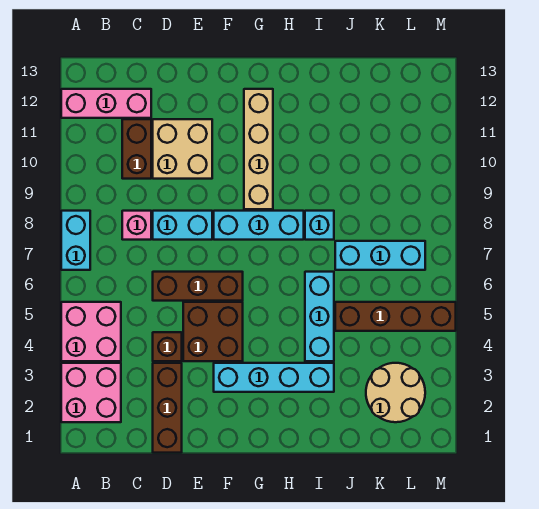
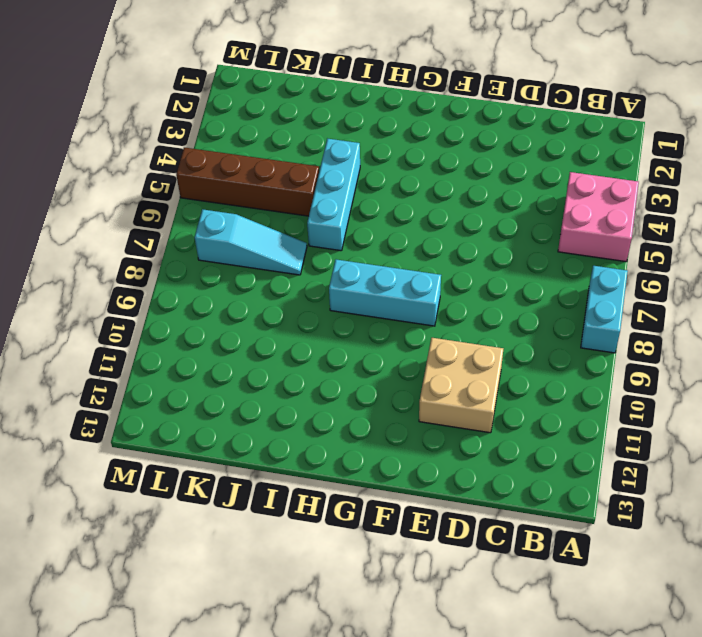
cyan 1x3 slope [195,209,307,275] -> cyan 1x3 brick [335,241,425,270]
none -> pink 2x2 brick [61,363,121,422]
none -> pink 1x3 brick [61,89,151,118]
none -> pink 1x1 brick [122,211,151,240]

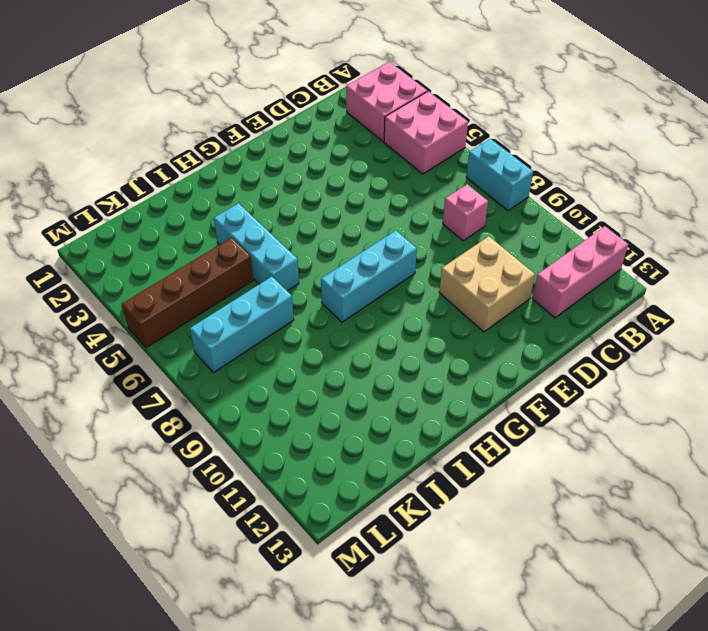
none -> brown 1x2 brick [122,119,151,179]
none -> brown 1x3 brick [153,363,182,453]
none -> brown 1x1 brick [153,332,182,361]

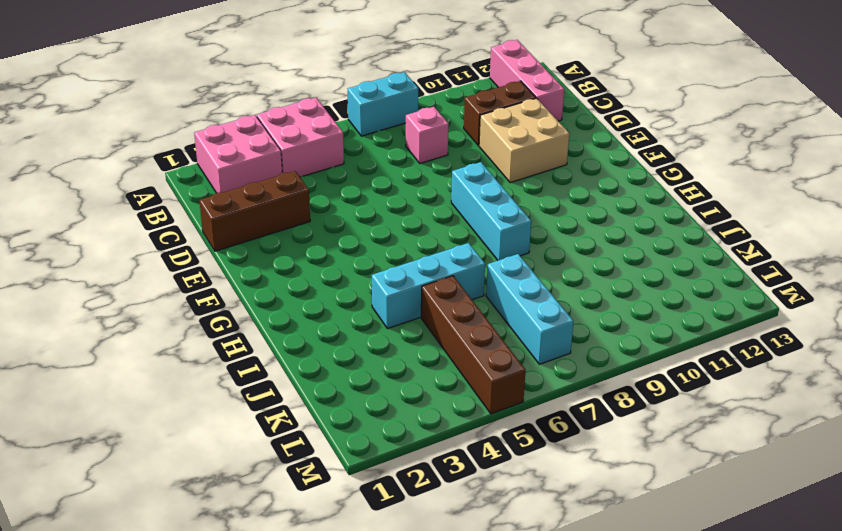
none -> brown 1x1 brick [153,332,182,361]
none -> brown 1x3 brick [153,272,243,301]
none -> cyan 1x2 brick [153,211,212,240]

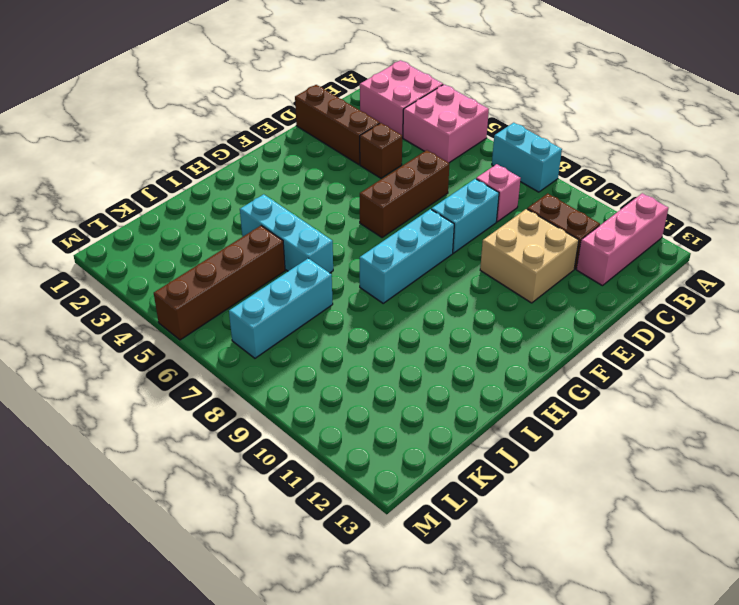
none -> brown 2x2 brick [183,302,243,361]
none -> cyan 1x4 brick [214,363,334,392]
none -> tan 1x4 brick [244,89,273,209]

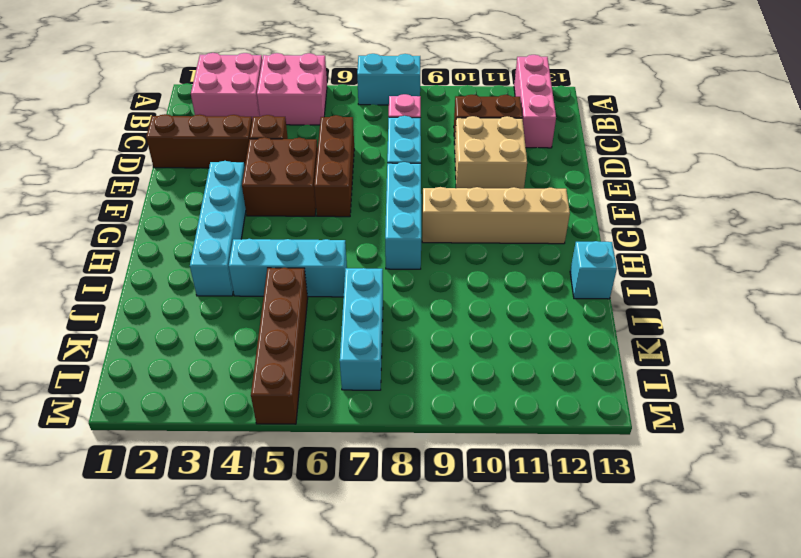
cyan 1x1 brick [570,241,617,299] -> cyan 1x1 brick moved to [305,211,334,240]
none -> tan 2x2 round brick [366,363,425,422]

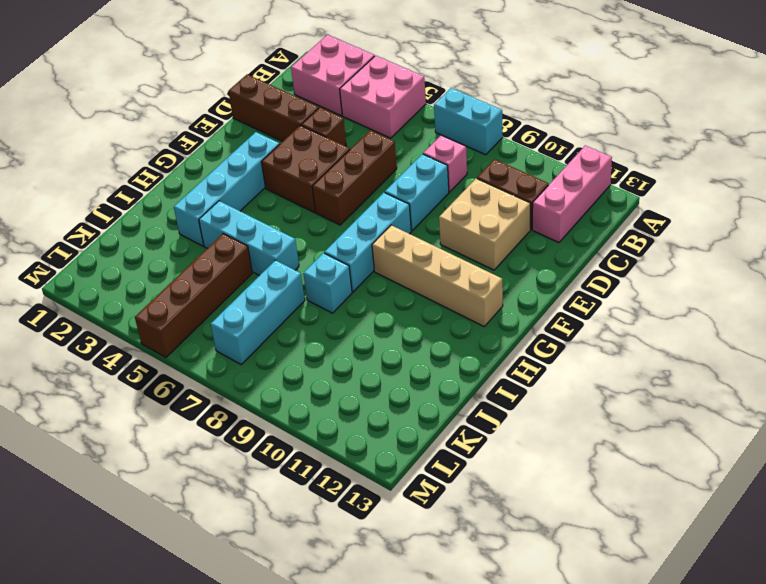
none -> tan 2x2 round brick [366,363,425,422]

